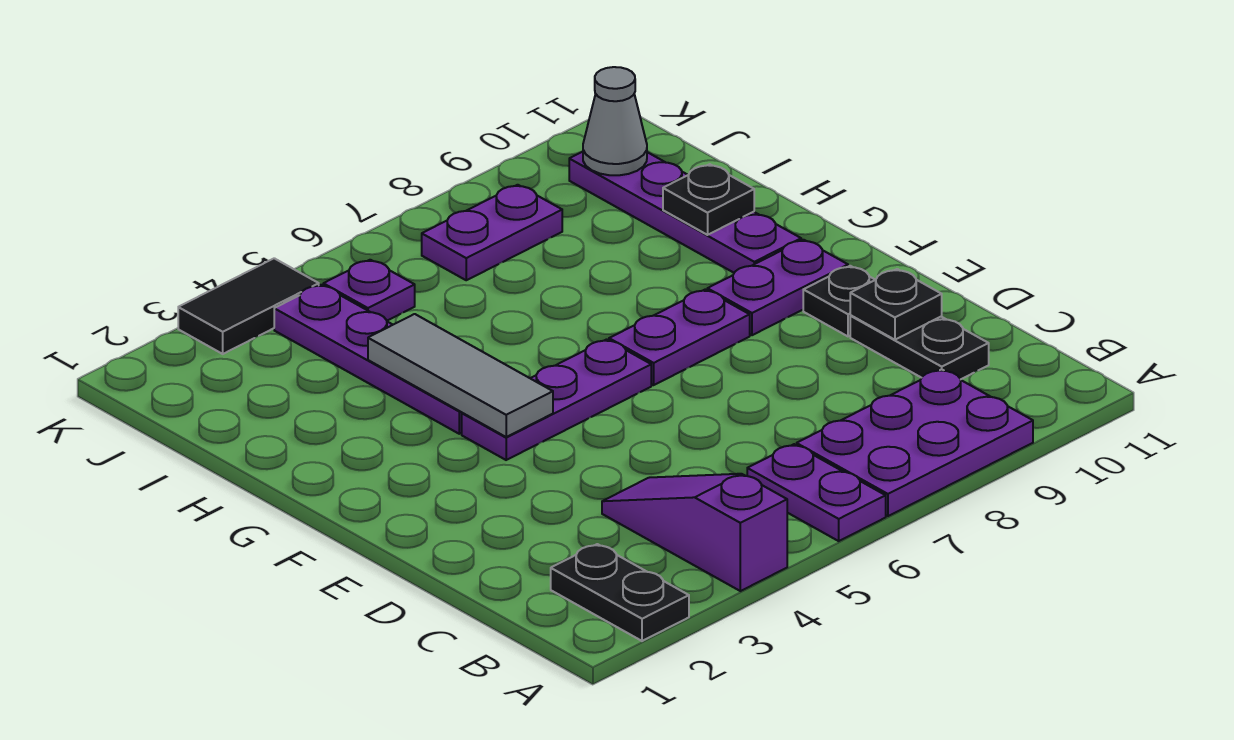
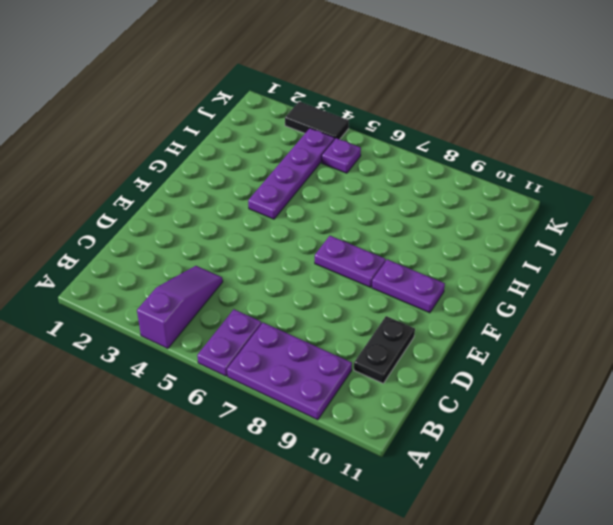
none -> black 1x2 plate [551,544,689,641]
none -> black 1x1 plate [803,266,875,336]
none -> purple 1x3 plate [462,339,651,460]

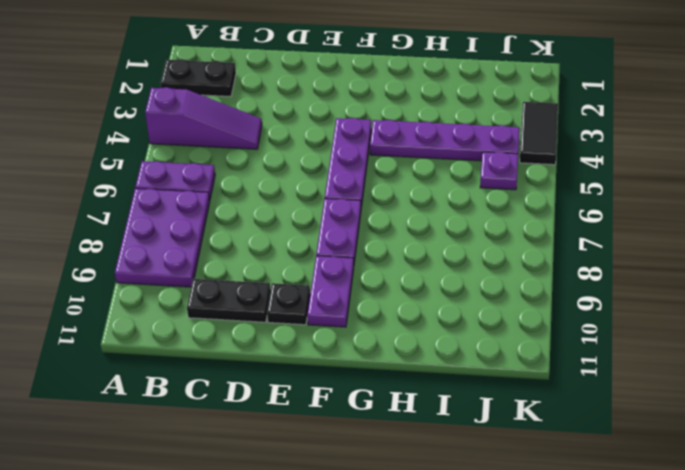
none -> purple 1x4 plate [569,152,801,273]
none -> purple 1x2 plate [422,185,562,280]
none -> black 1x1 plate [850,269,942,340]

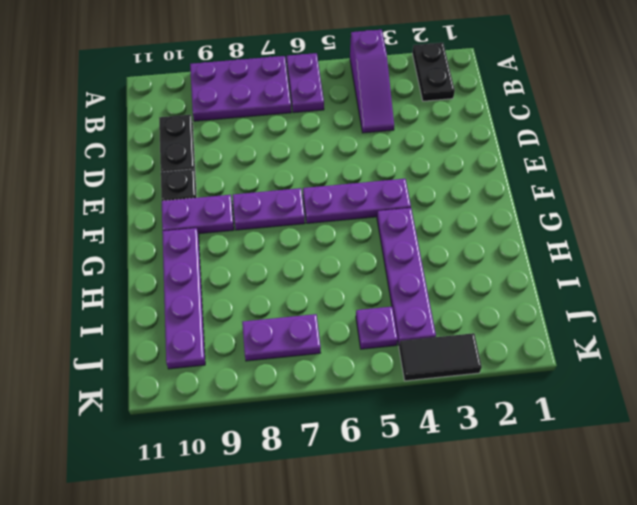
none -> black 1x1 plate [850,269,942,340]
none -> grey 1x3 tile [368,314,553,437]
none -> black 1x1 plate [663,164,754,235]

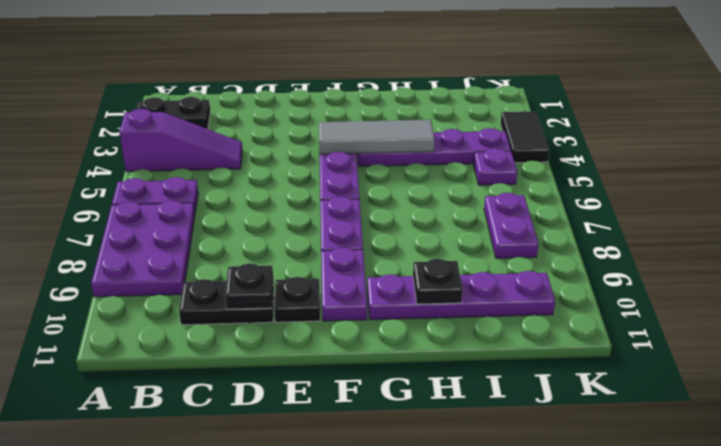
none -> grey 1x1 cone [583,67,647,175]

